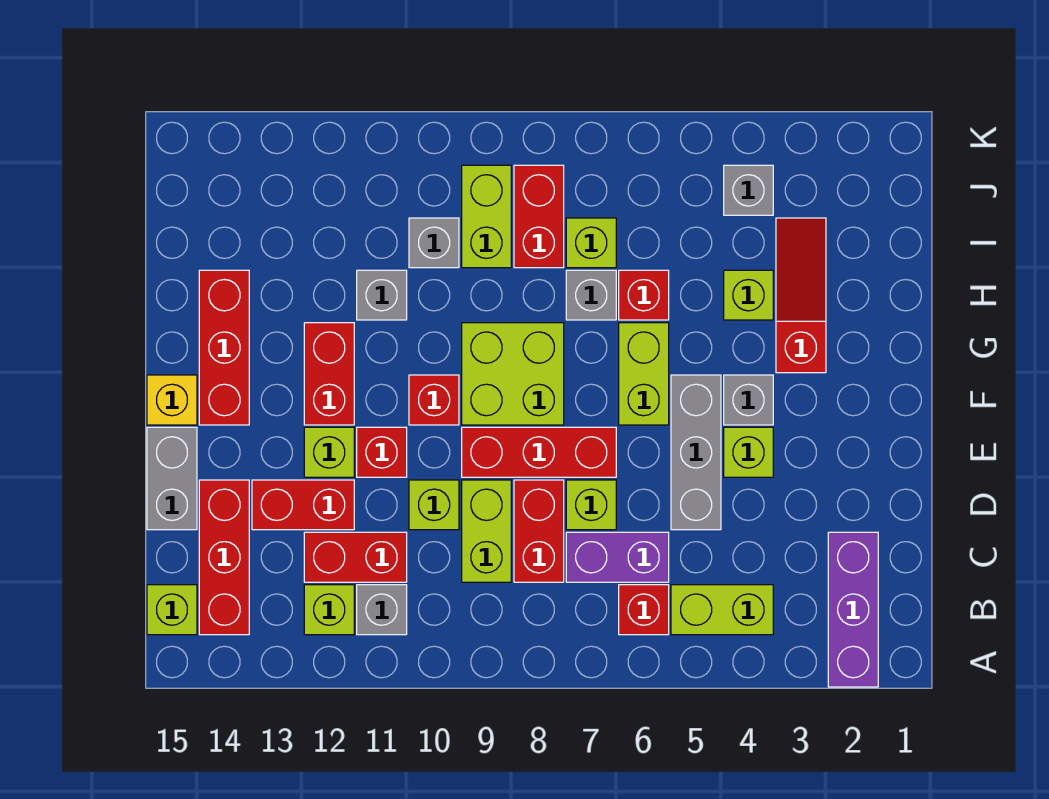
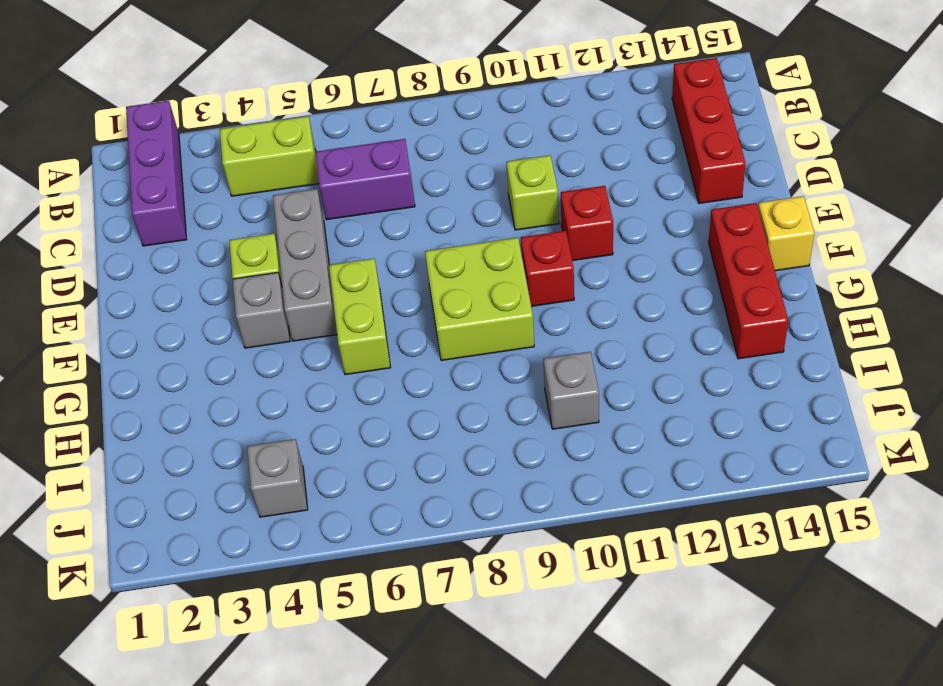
none -> red 1x1 brick [619,585,669,635]
none -> grey 1x1 brick [357,585,407,635]
none -> lime 1x1 brick [304,585,354,635]
none -> lime 1x1 brick [147,585,197,635]

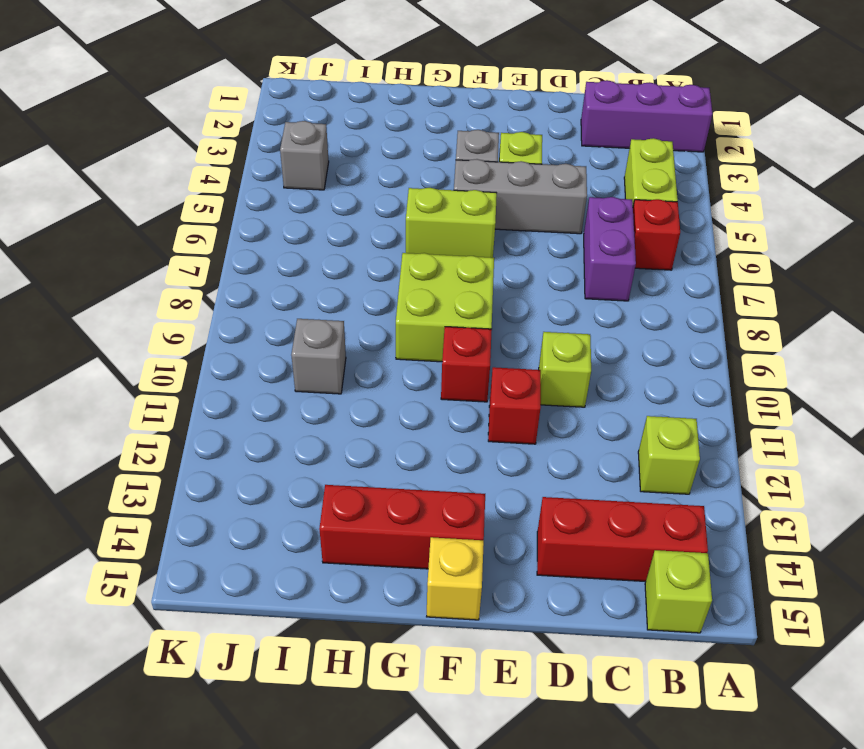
none -> grey 1x1 brick [357,585,407,635]
none -> red 1x2 brick [514,480,564,582]
none -> lime 1x2 brick [462,480,511,582]
none -> red 1x2 brick [304,532,407,582]

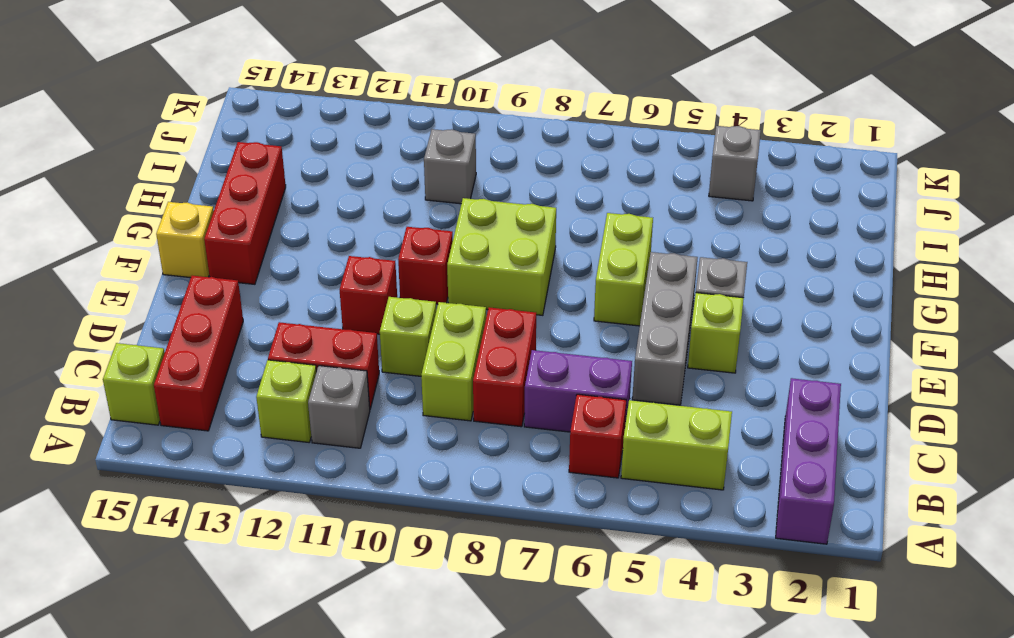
none -> lime 1x1 brick [566,480,616,530]
none -> red 1x2 brick [252,480,354,530]
none -> grey 1x2 brick [147,427,197,530]
none -> red 1x3 brick [462,427,616,477]

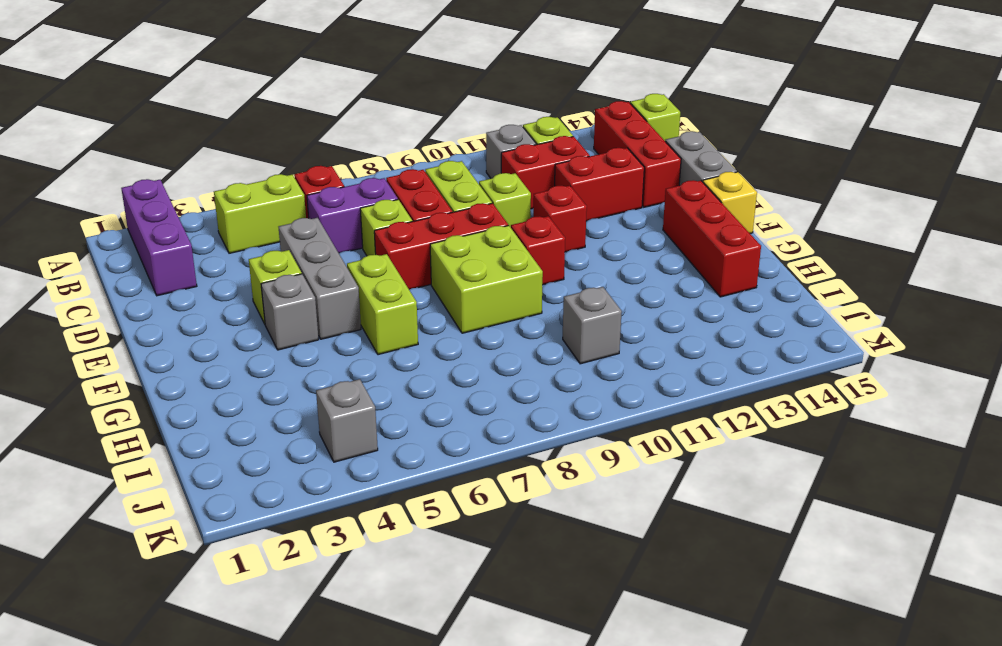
none -> lime 1x1 brick [304,427,354,477]
none -> red 1x2 brick [304,323,354,425]
none -> red 1x3 slope [776,218,826,373]
none -> lime 1x1 brick [724,270,773,320]

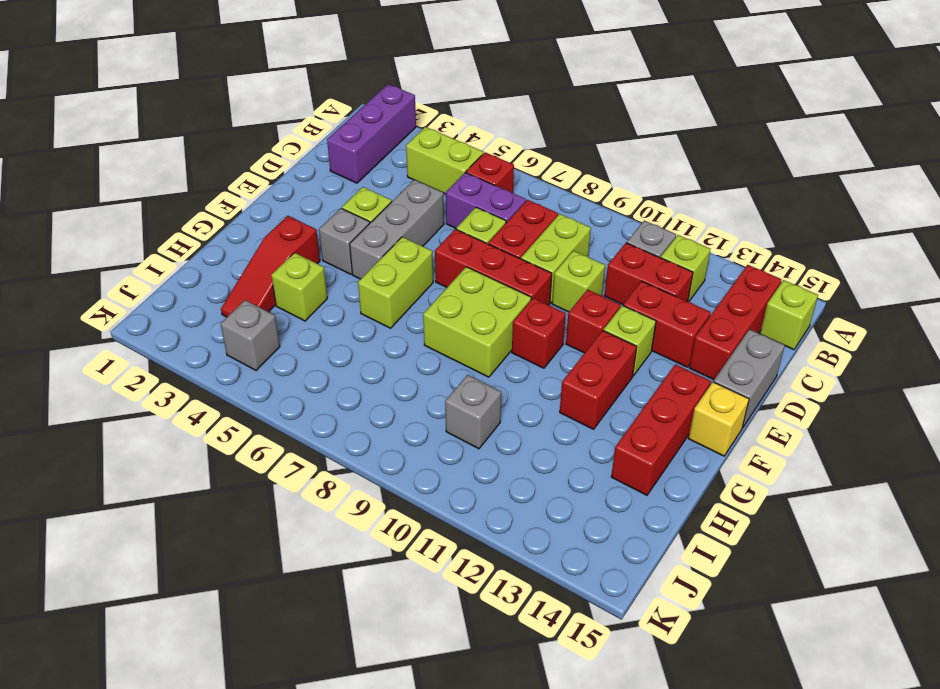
none -> red 1x1 brick [619,270,669,320]
none -> grey 1x1 brick [566,270,616,320]
none -> grey 1x1 brick [357,270,407,320]
none -> lime 1x1 brick [566,218,616,268]

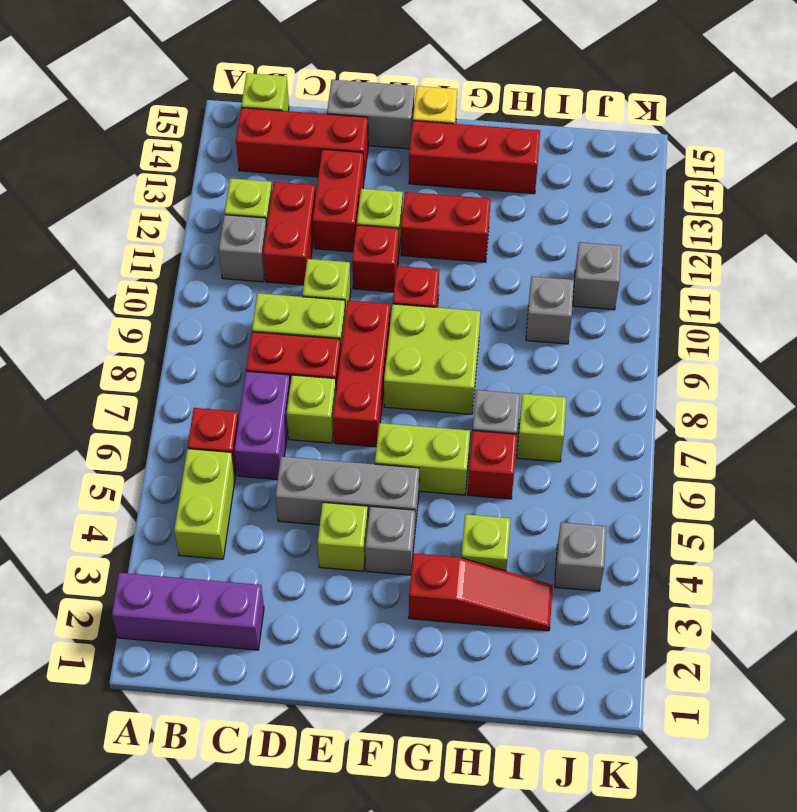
grey 1x1 brick [573,242,621,310] -> grey 1x1 brick moved to [357,270,407,320]
none -> red 1x2 brick [514,165,564,268]
none -> lime 1x2 brick [462,165,511,268]

